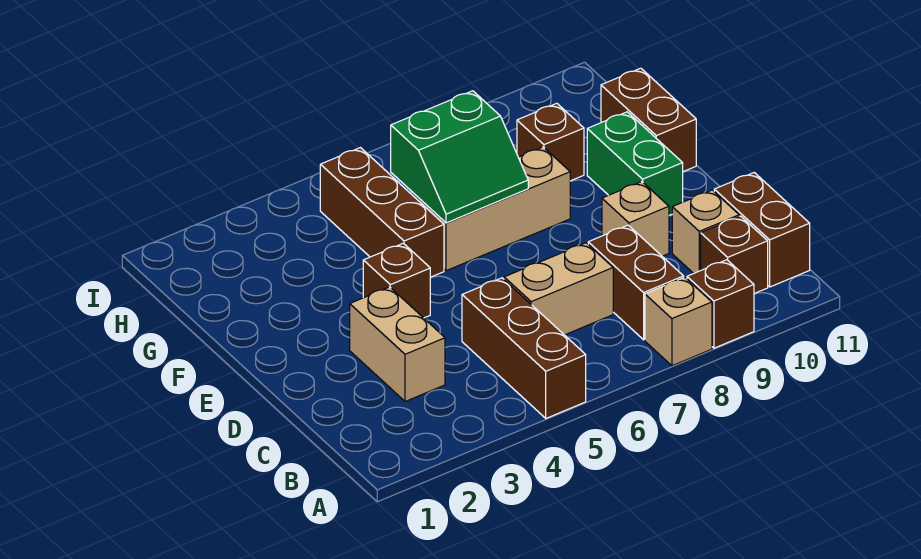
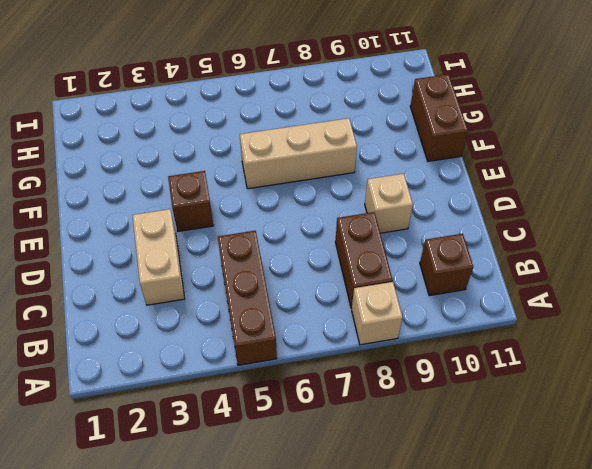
none -> brown 1x1 brick [687,260,754,348]
none -> brown 1x2 brick [714,173,810,287]
none -> tan 1x2 brick [504,243,613,335]

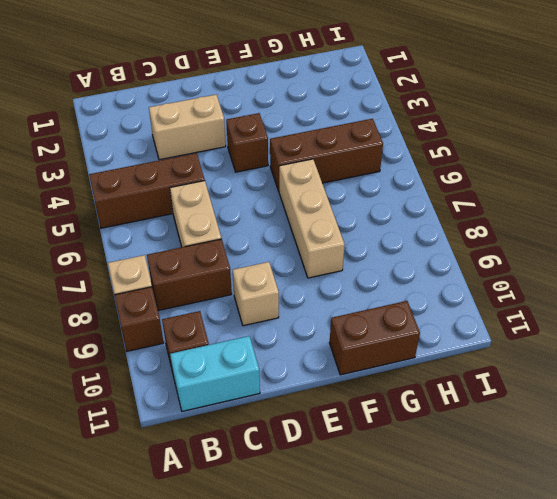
cyan 1x2 brick [170,336,260,411] -> brown 1x2 brick [714,173,810,287]
none -> tan 1x1 brick [672,190,739,273]
none -> green 1x2 brick [587,112,683,215]
none -> brown 1x1 brick [517,103,584,181]

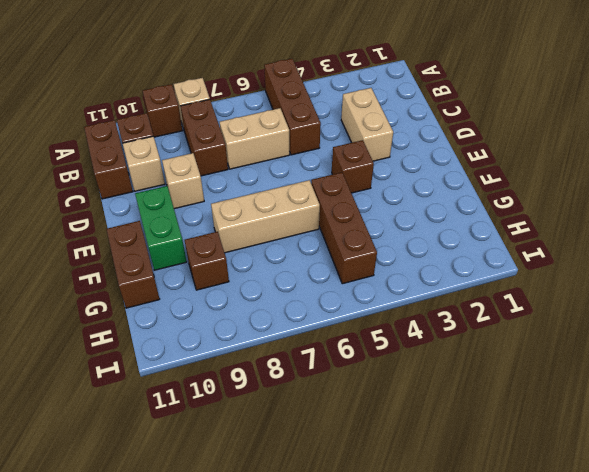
none -> green 2x2 slope [391,91,528,223]

